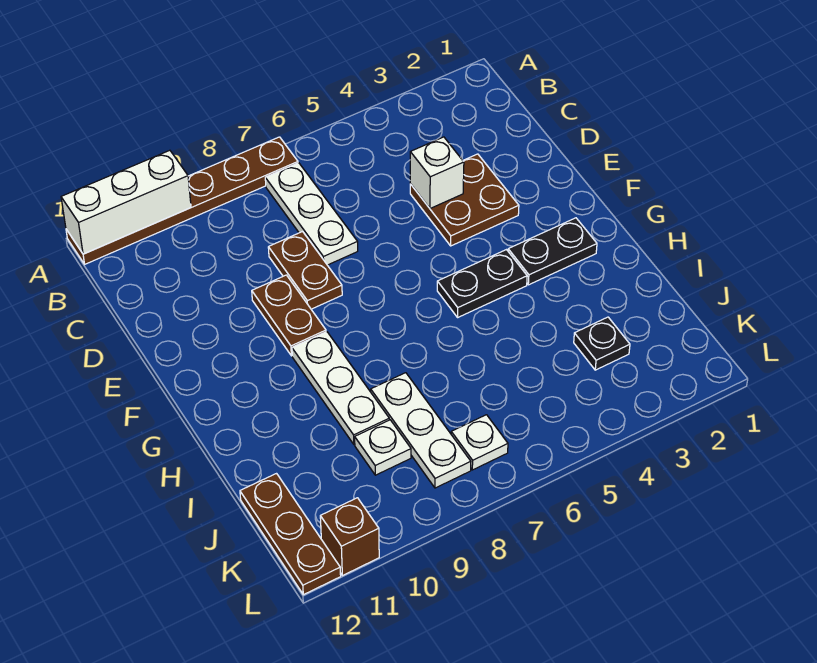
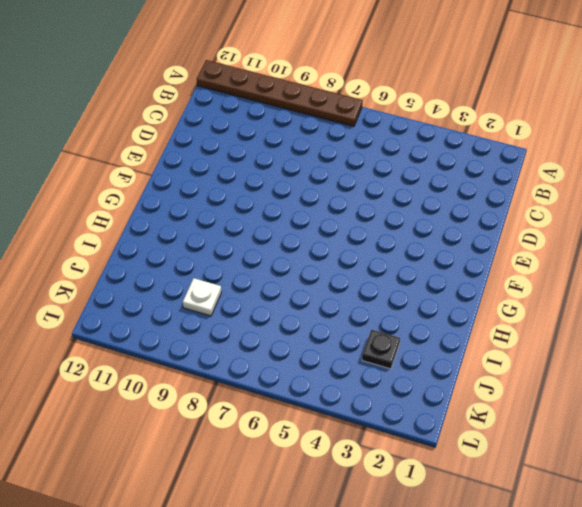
none -> white 1x3 plate [265,163,358,265]
none -> brown 2x2 plate [410,154,519,246]
none -> brown 1x2 plate [268,232,342,309]

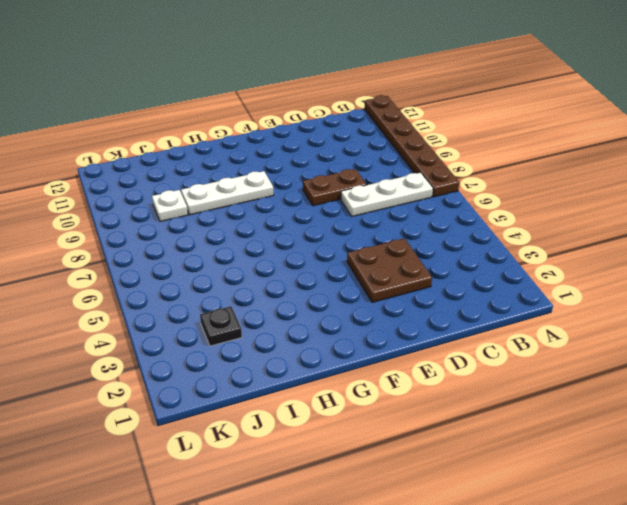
none -> brown 1x2 plate [252,275,326,356]
none -> black 1x2 plate [508,218,597,285]
none -> black 1x2 plate [437,250,527,317]

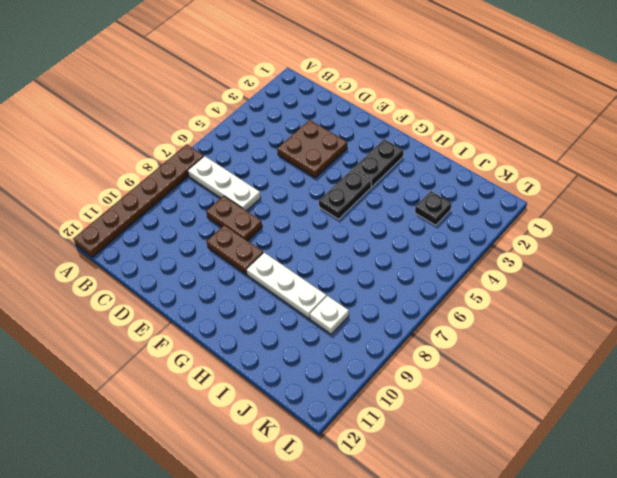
none -> white 1x3 plate [371,373,471,488]
none -> brown 1x3 plate [240,474,341,595]
none -> white 1x1 plate [451,415,508,470]

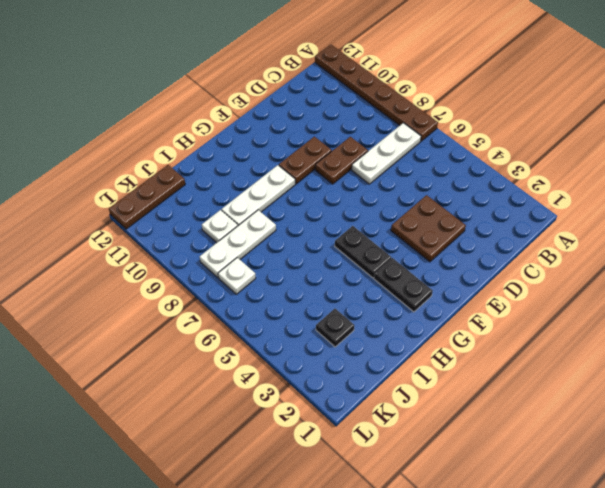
none -> brown 1x1 brick [320,498,379,576]
none -> white 1x3 brick [61,150,191,254]
none -> white 1x1 brick [410,137,464,208]

